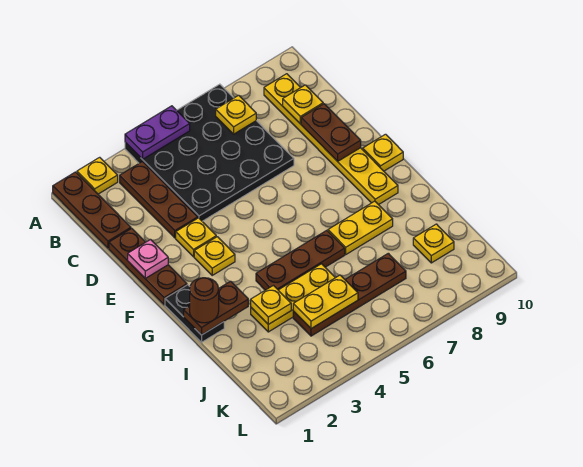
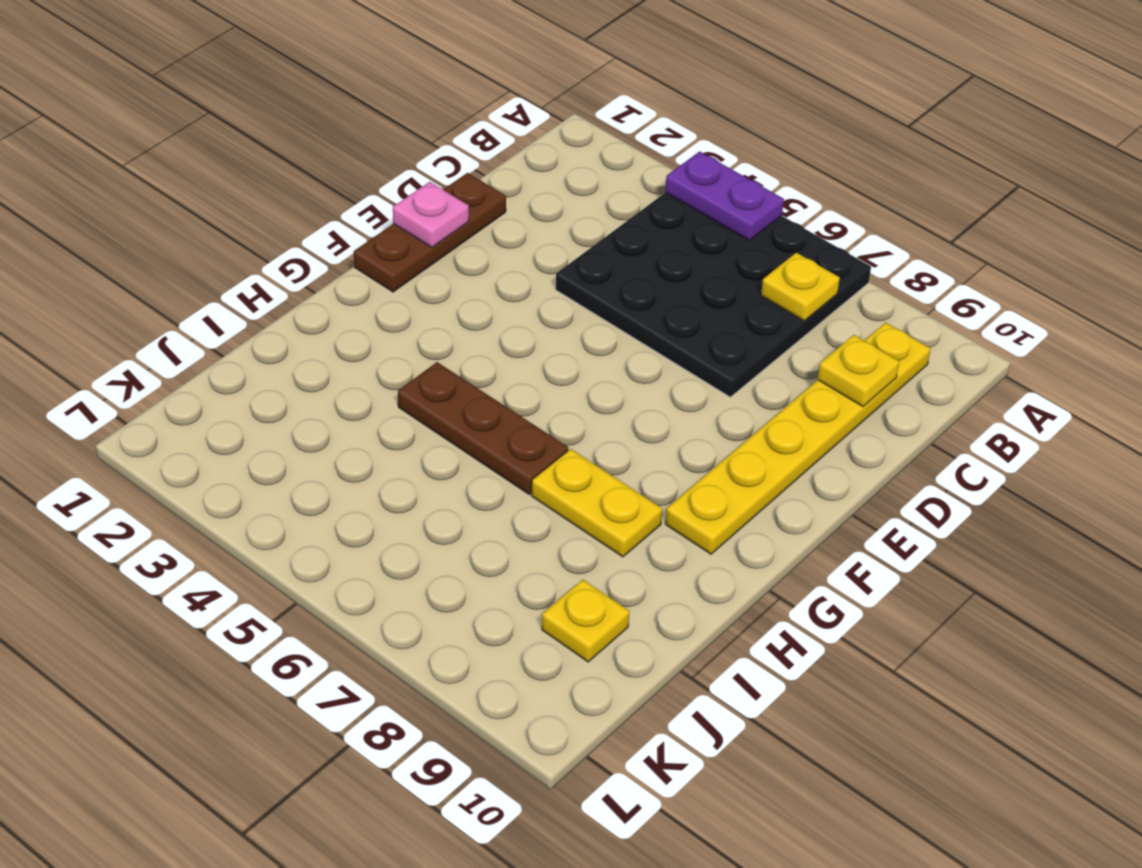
none -> brown 1x3 plate [53,172,131,248]
none -> yellow 1x1 plate [77,157,118,194]
none -> brown 1x3 plate [120,162,198,238]

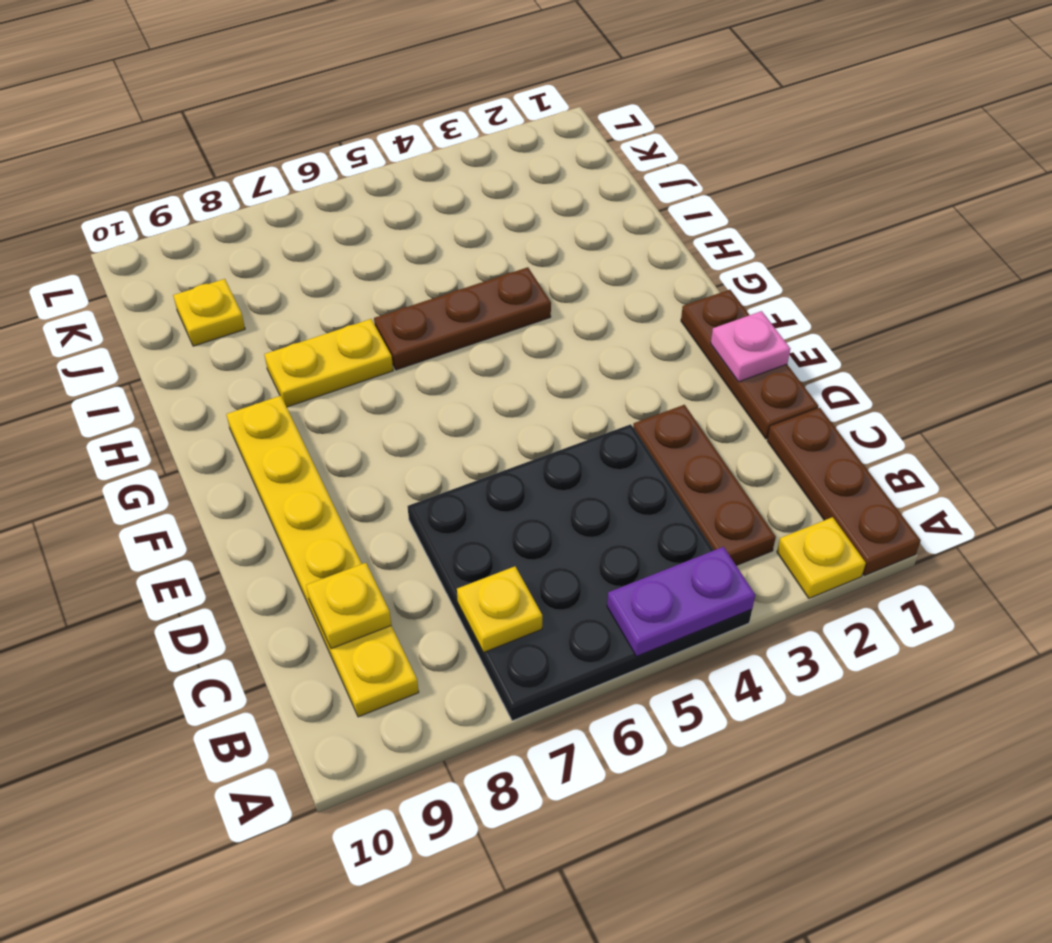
none -> yellow 1x1 plate [176,218,216,257]
none -> yellow 1x1 plate [194,237,235,275]
none -> yellow 1x1 plate [363,134,403,171]

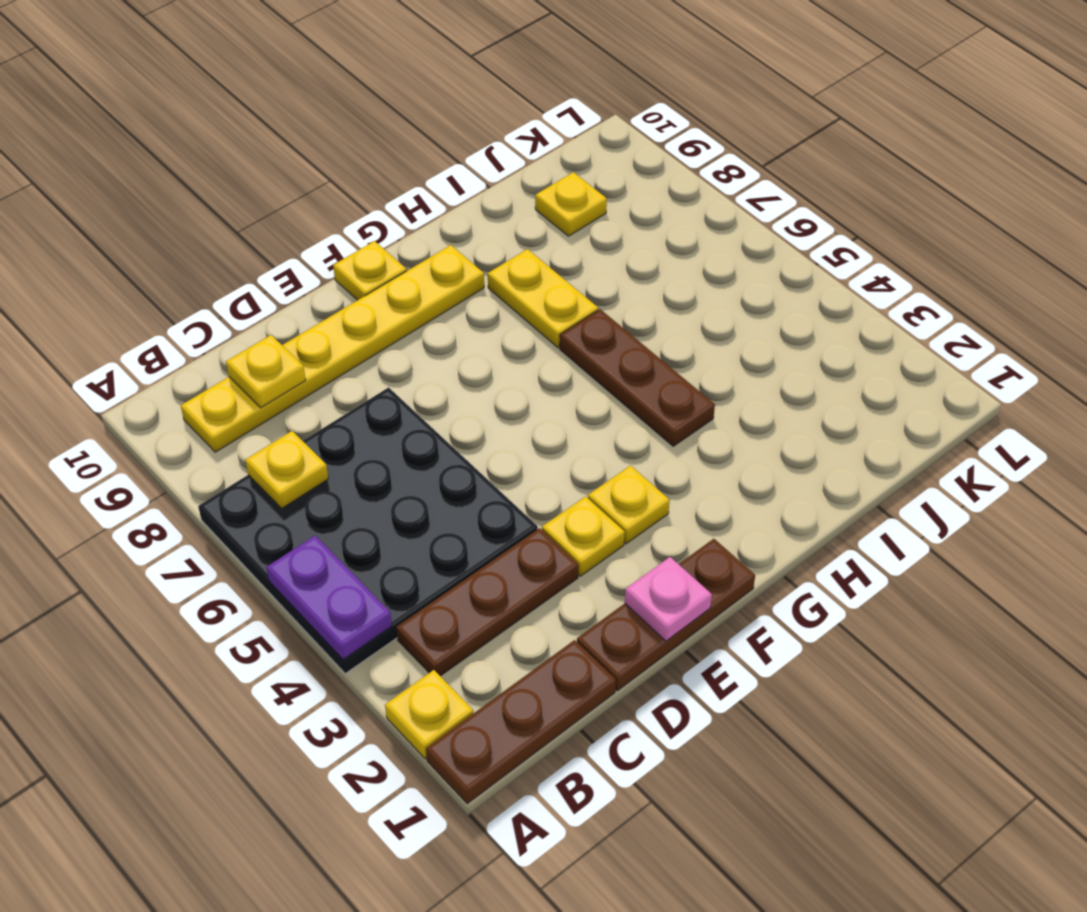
none -> black 1x2 plate [165,285,224,342]
none -> yellow 1x3 plate [251,264,335,332]
none -> brown 1x4 plate [293,253,406,336]

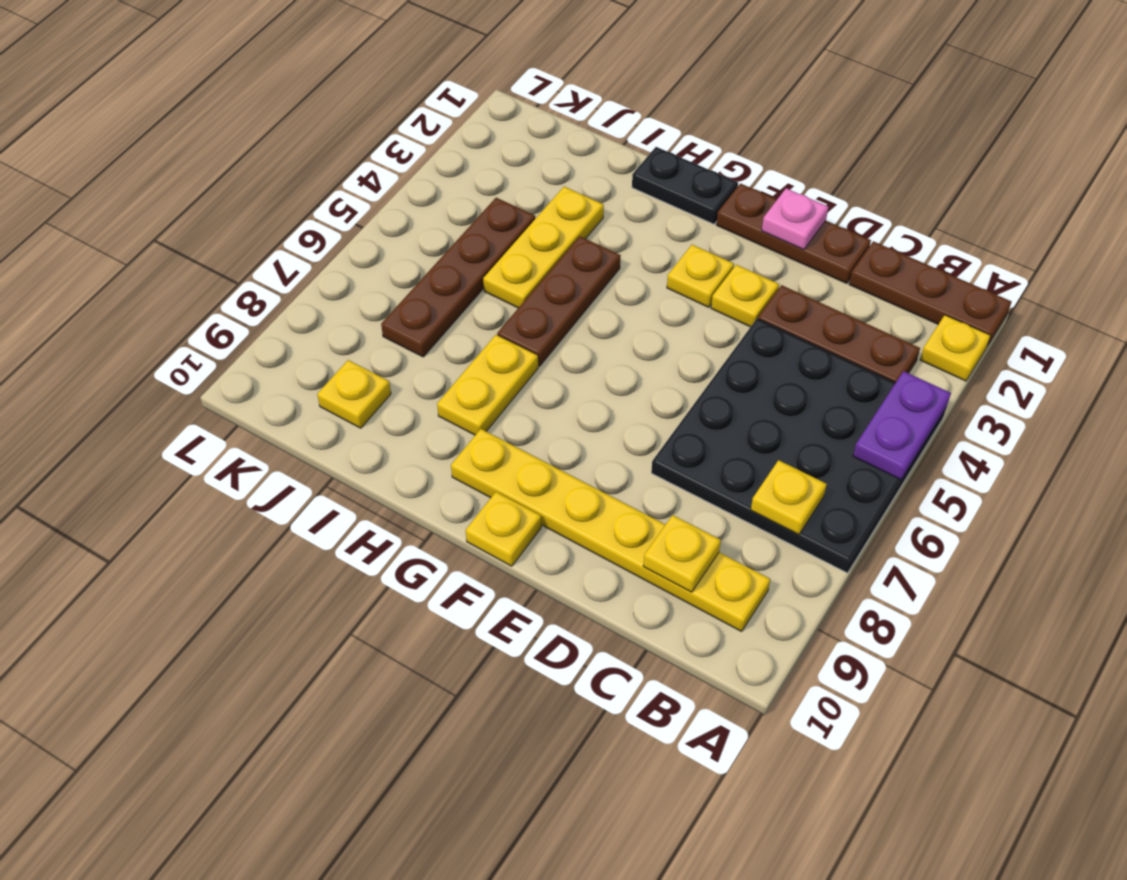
none -> brown 1x2 plate [301,104,361,161]
none -> brown 1x2 plate [184,281,248,335]
none -> yellow 1x1 plate [251,286,291,324]

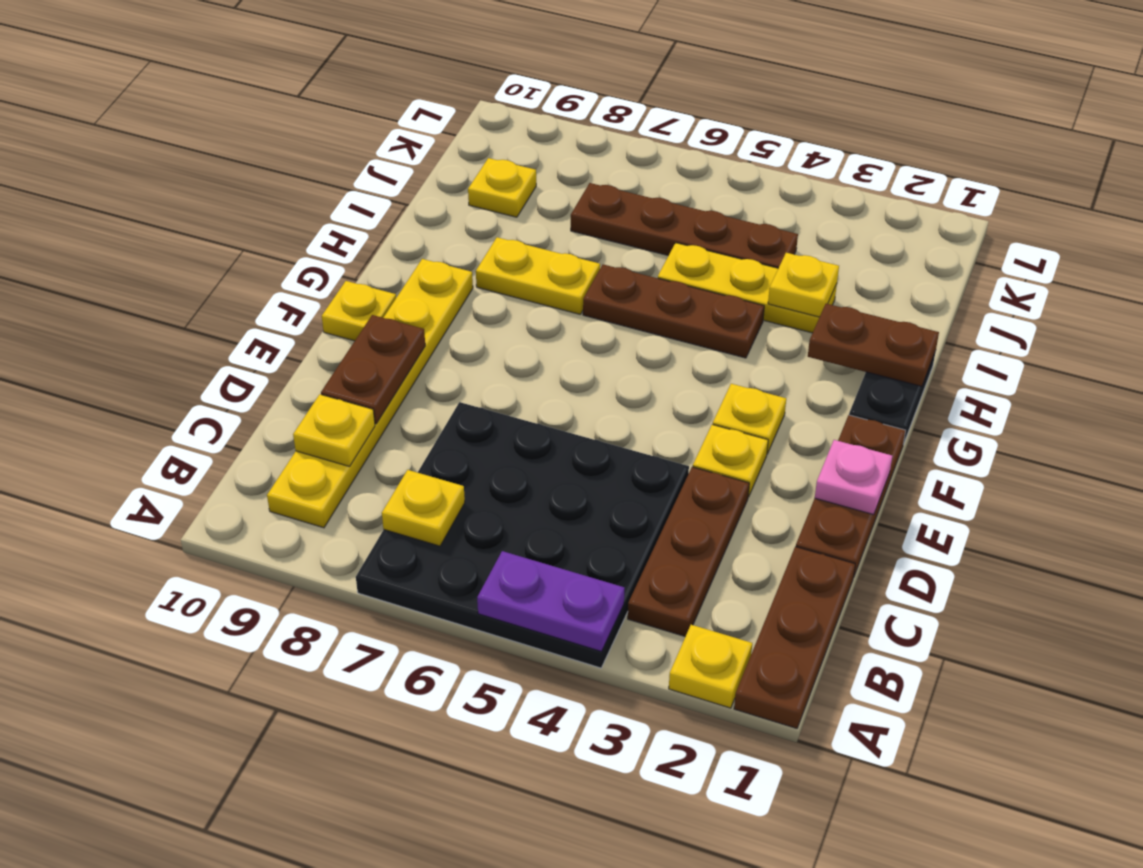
none -> yellow 1x2 plate [293,275,358,329]
none -> brown 1x1 round brick [190,278,219,323]

